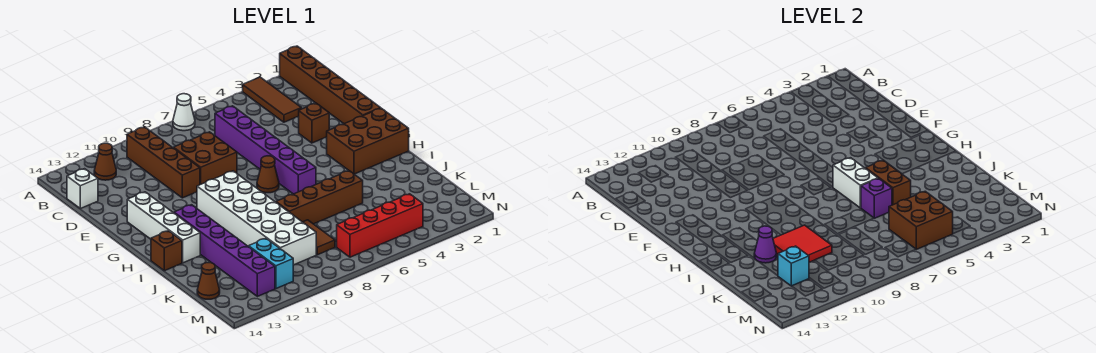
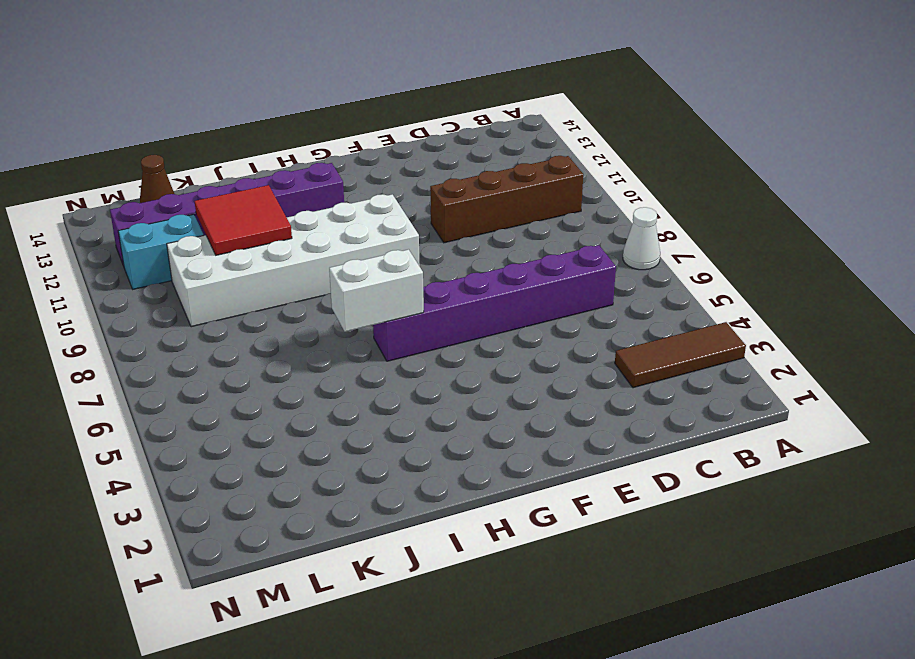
none -> brown 1x6 brick [280,46,380,124]
none -> brown 1x1 cone [94,143,116,180]
none -> white 1x1 brick [67,169,98,208]

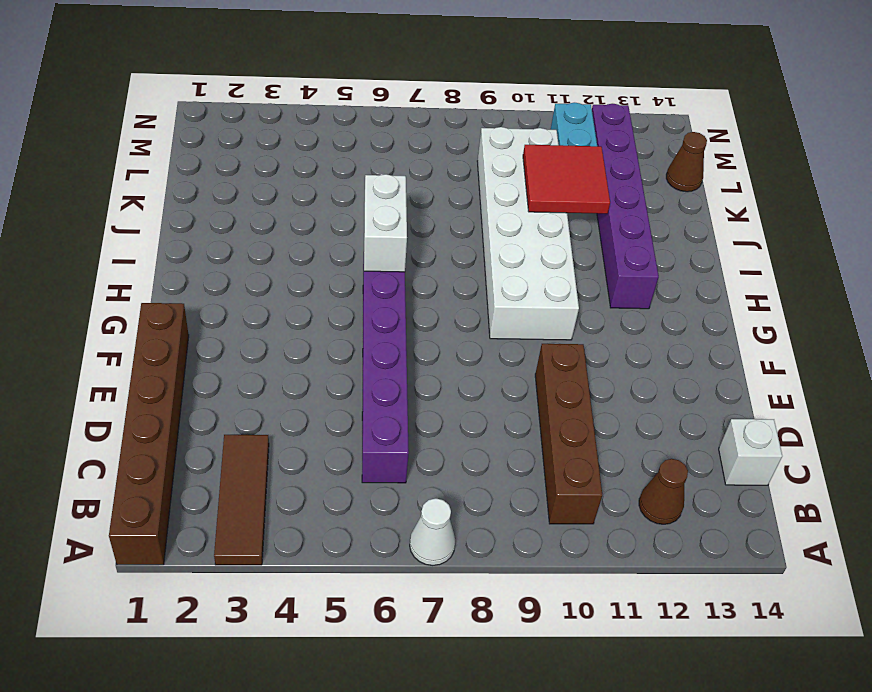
none -> brown 2x2 brick [173,132,237,185]
none -> brown 1x1 brick [298,103,329,143]
none -> white 1x4 brick [127,192,200,263]

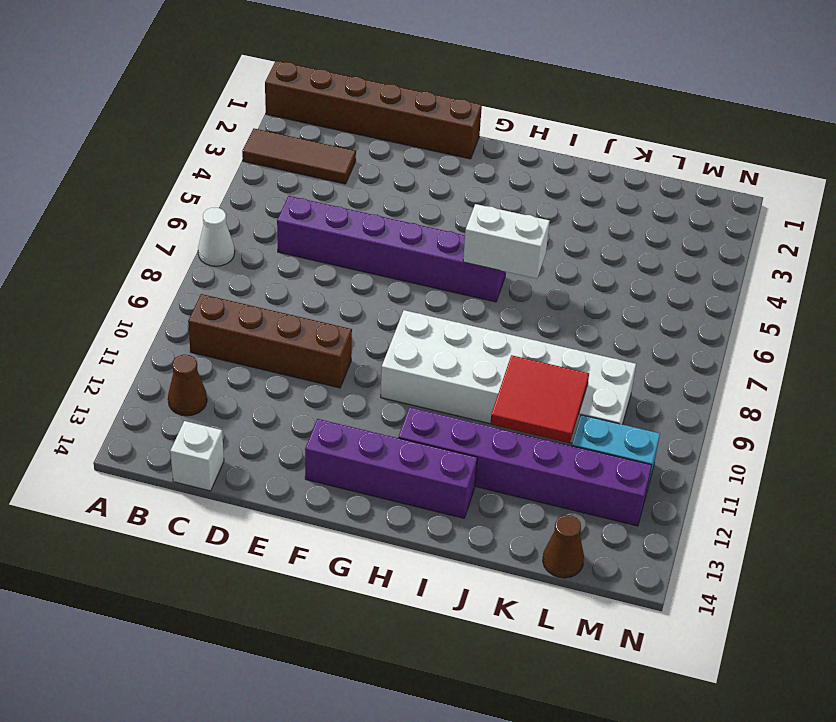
purple 1x4 brick [305,419,477,518] -> white 1x4 brick [127,192,200,263]
none -> brown 2x2 brick [173,132,237,185]
none -> brown 1x1 brick [298,103,329,143]
none -> brown 2x3 brick [327,108,409,174]

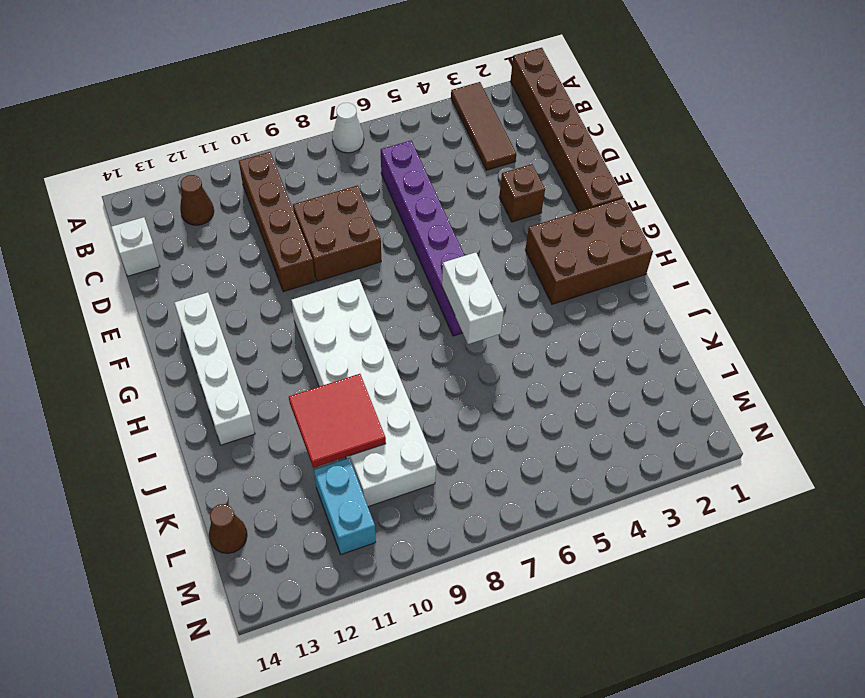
none -> brown 1x1 cone [257,156,279,193]
none -> purple 1x6 brick [174,205,275,296]
none -> brown 1x1 brick [151,231,182,271]

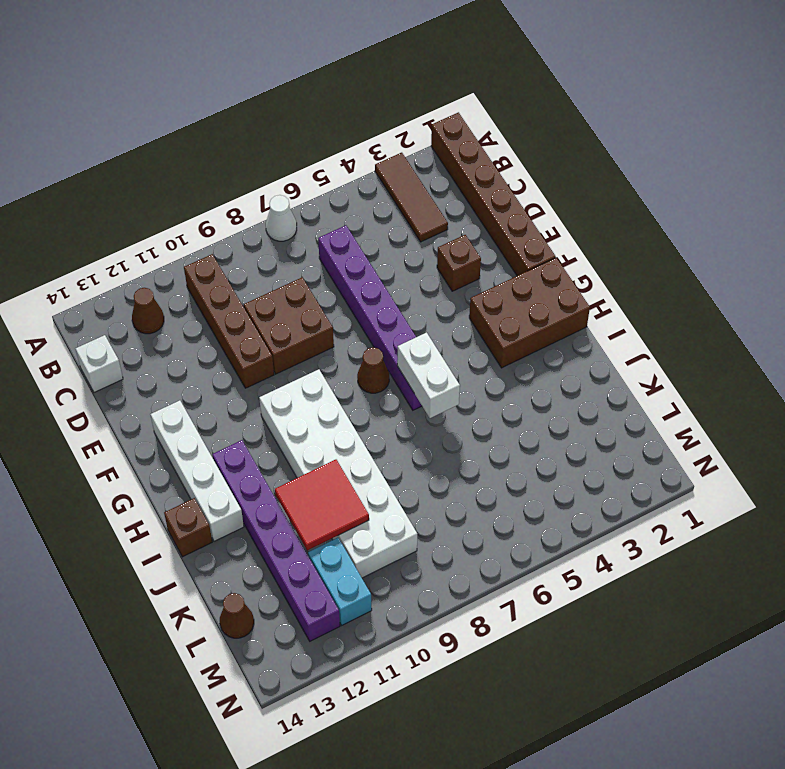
none -> brown 1x4 brick [276,171,363,224]
none -> brown 1x2 tile [303,220,335,255]
none -> red 1x4 brick [337,194,423,257]

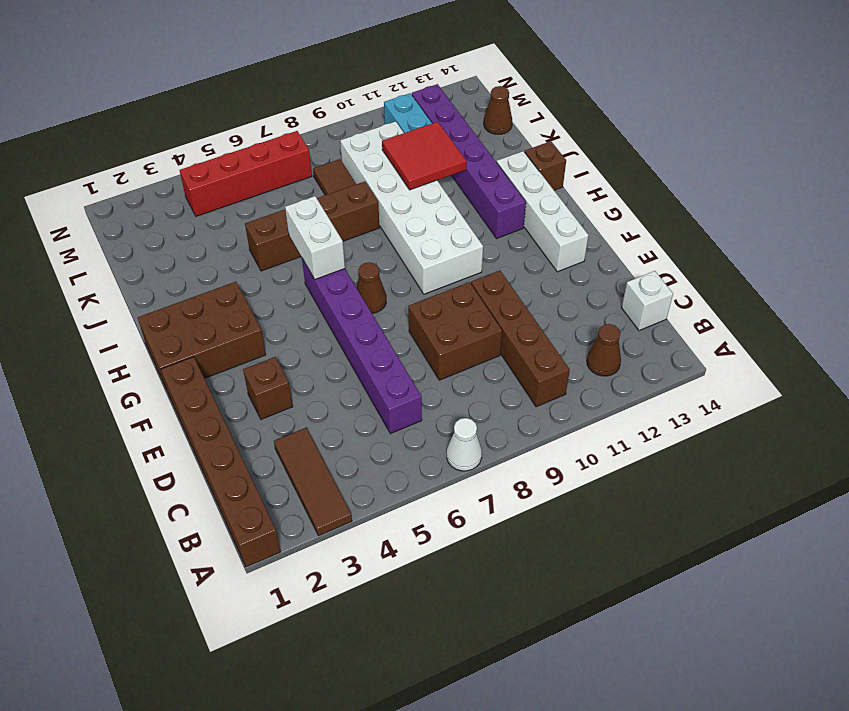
none -> brown 1x2 brick [866,160,911,205]
none -> purple 1x1 brick [861,178,892,218]
none -> purple 1x1 cone [754,226,777,263]

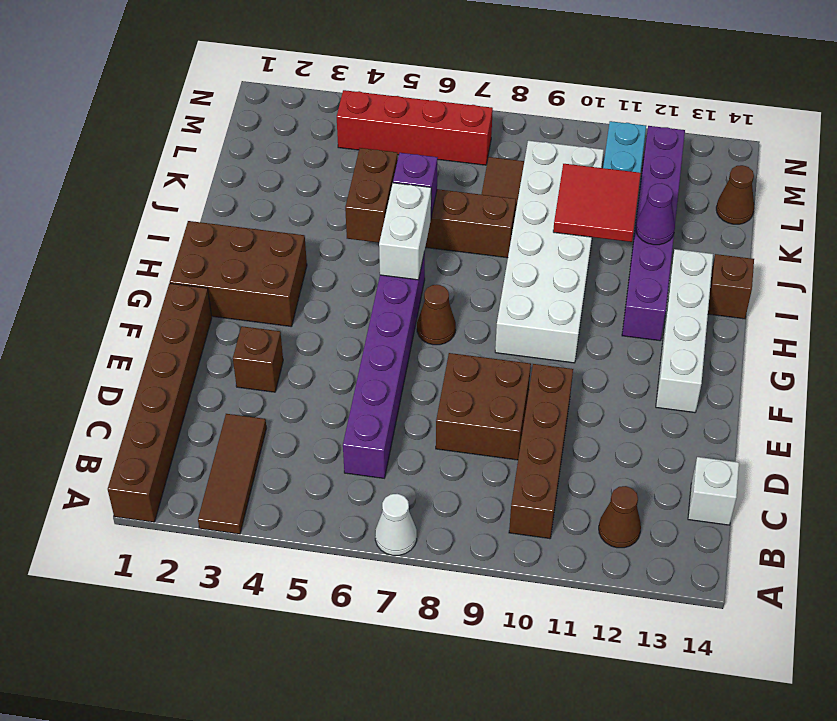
none -> brown 2x2 brick [889,191,953,249]
none -> cyan 1x1 brick [778,246,809,286]

